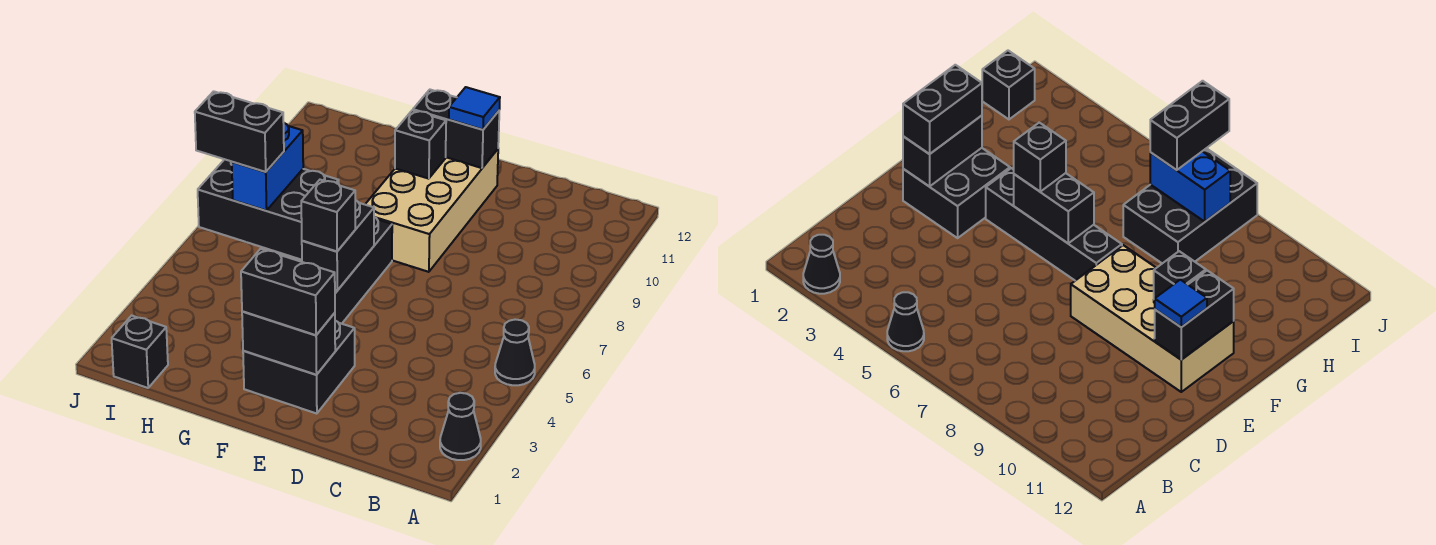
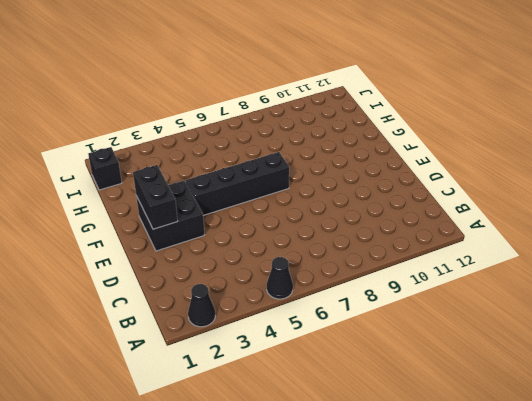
none -> tan 2x4 brick [365,149,498,272]
none -> black 2x3 brick [198,159,339,260]
none -> black 1x2 brick [413,90,499,168]

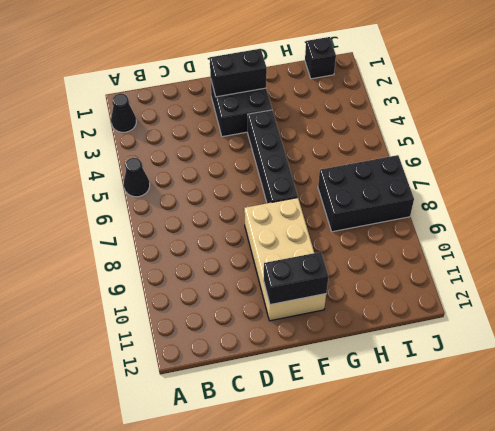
none -> black 1x2 brick [302,200,374,290]
none -> black 1x1 brick [395,110,446,179]
none -> blue 1x2 brick [232,123,303,211]

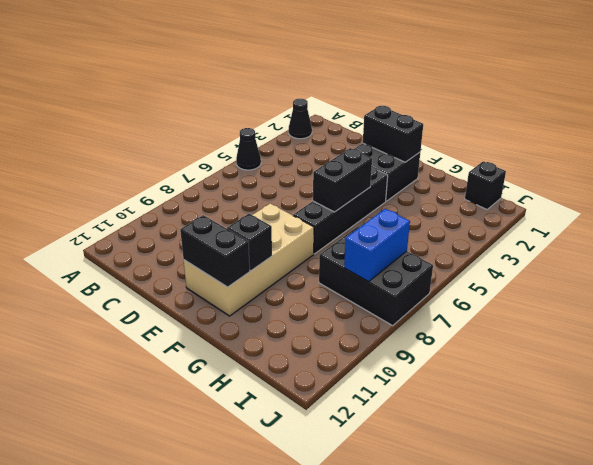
none -> black 1x2 brick [241,249,335,335]
none -> blue 1x1 tile [449,87,500,130]
none -> black 1x1 brick [301,180,355,252]

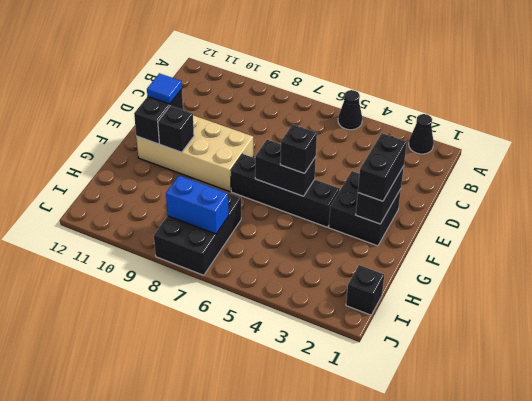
none -> black 1x2 brick [195,91,284,172]

